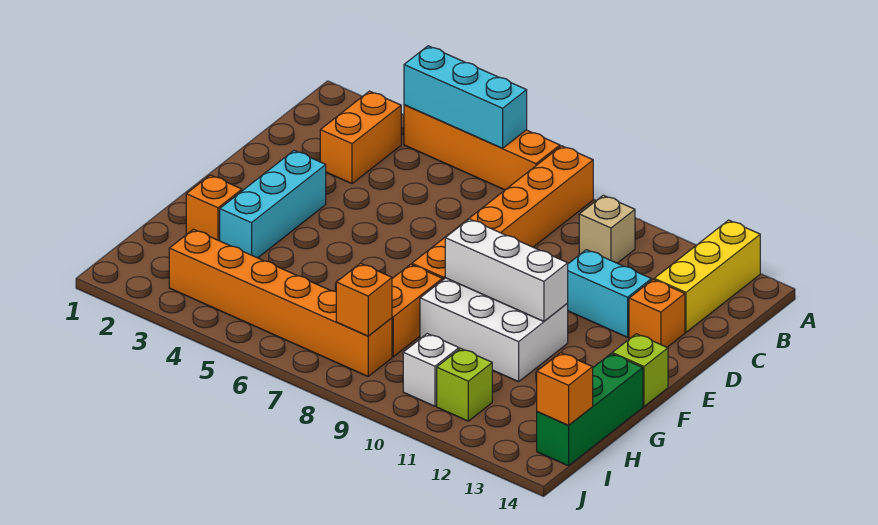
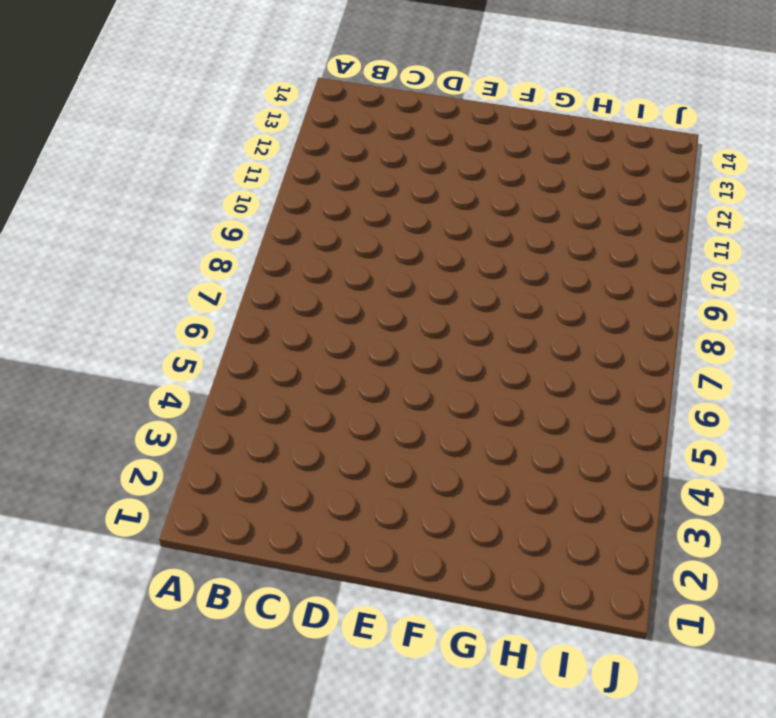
none -> orange 1x4 brick [404,105,560,190]
none -> orange 1x6 brick [412,146,593,280]
none -> yellow 1x3 brick [654,220,760,332]

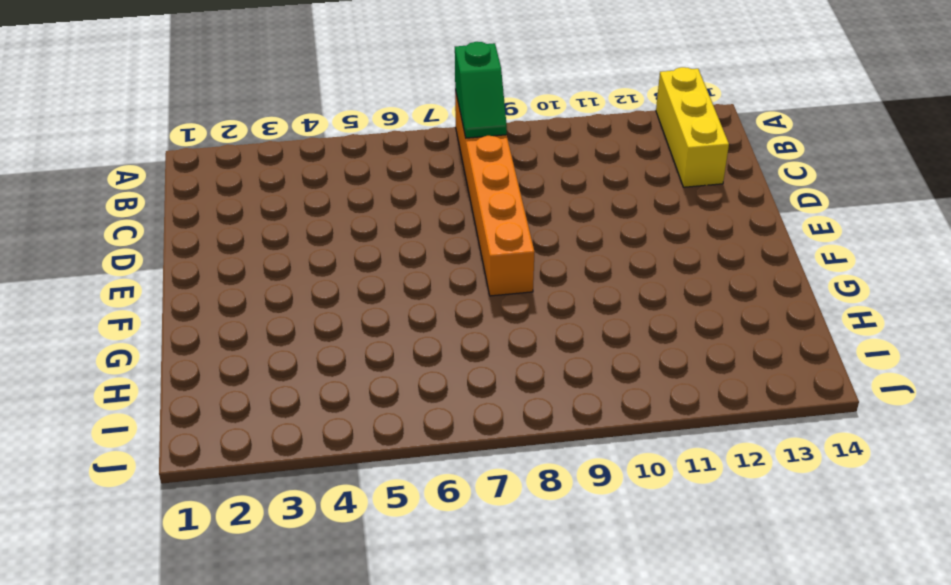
green 1x2 slope [455,42,507,138] -> none
none -> orange 1x4 brick [404,105,560,190]
none -> orange 1x2 brick [320,91,401,184]
none -> tan 1x1 brick [579,195,635,263]

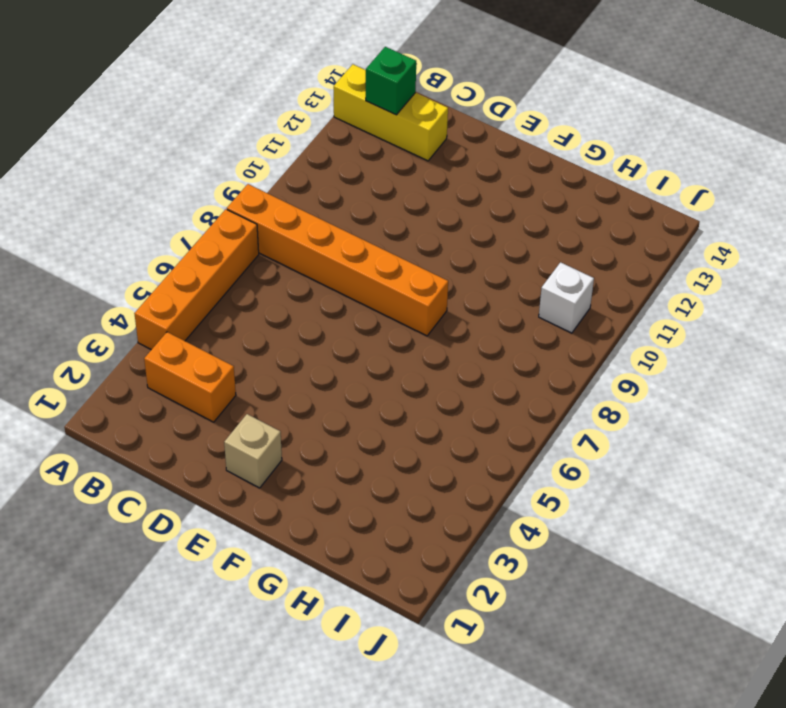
green 1x1 brick [366,47,416,115] -> none
tan 1x1 brick [224,414,282,488] -> tan 1x1 brick moved to [579,195,635,263]
none -> cyan 1x2 brick [568,250,652,337]
none -> orange 1x1 brick [629,280,685,347]
none -> cyan 1x3 brick [220,151,326,258]

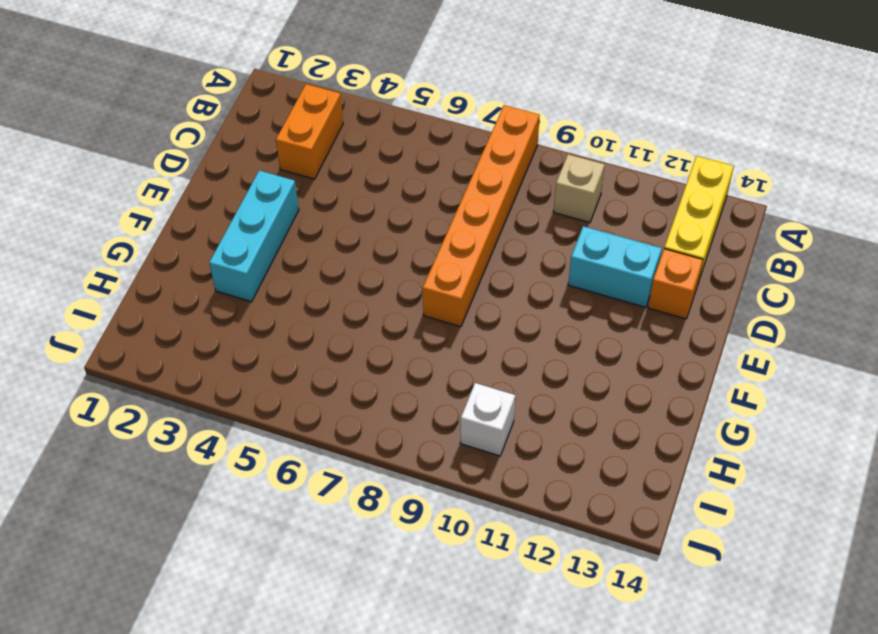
none -> orange 1x4 brick [404,105,560,190]
none -> white 2x3 brick [420,278,568,382]
none -> lime 1x1 brick [612,334,668,406]

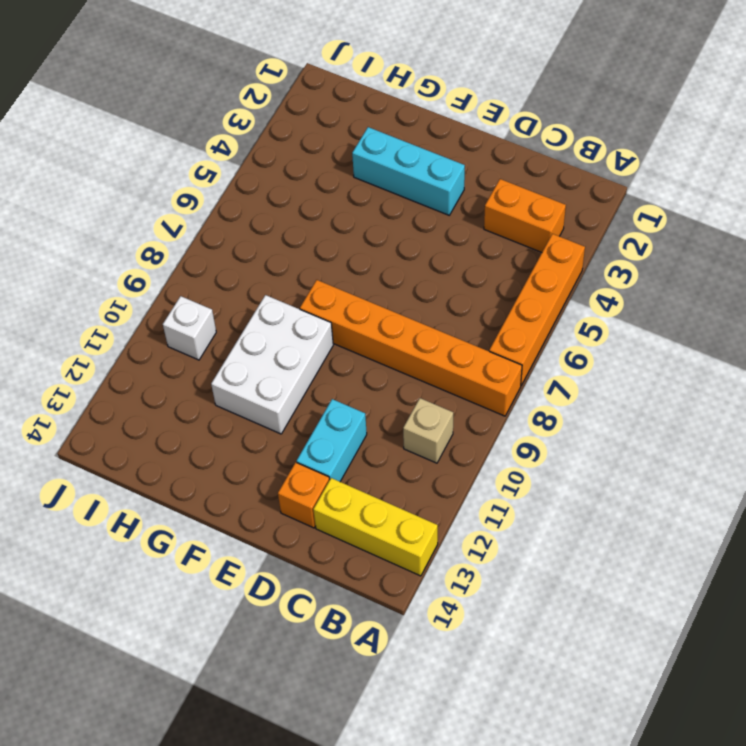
none -> lime 1x1 brick [612,334,668,406]
none -> orange 1x1 brick [186,175,242,241]
none -> orange 1x2 brick [392,264,442,357]

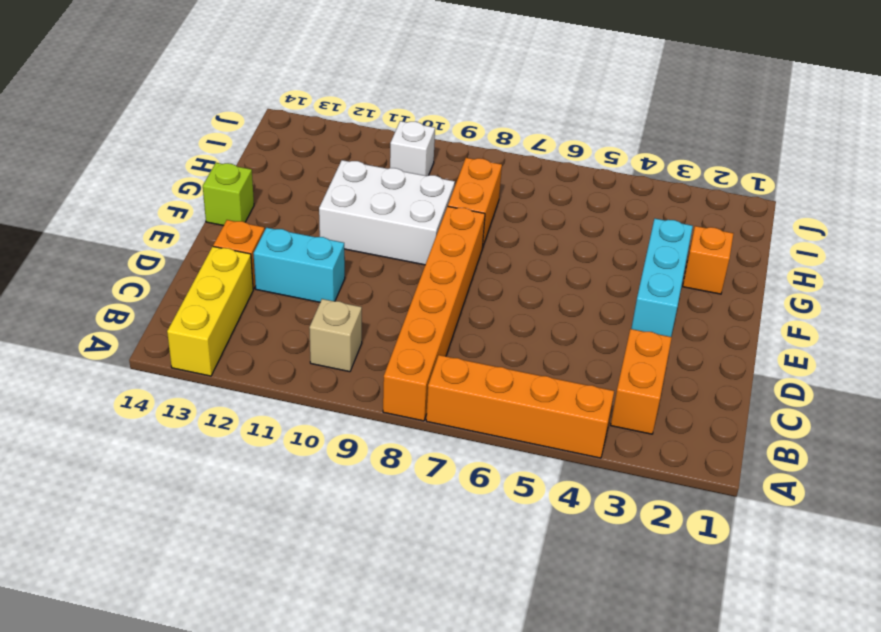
none -> green 1x3 brick [537,354,643,466]
none -> orange 1x6 brick [169,229,392,376]
none -> lime 1x1 brick [437,348,492,421]

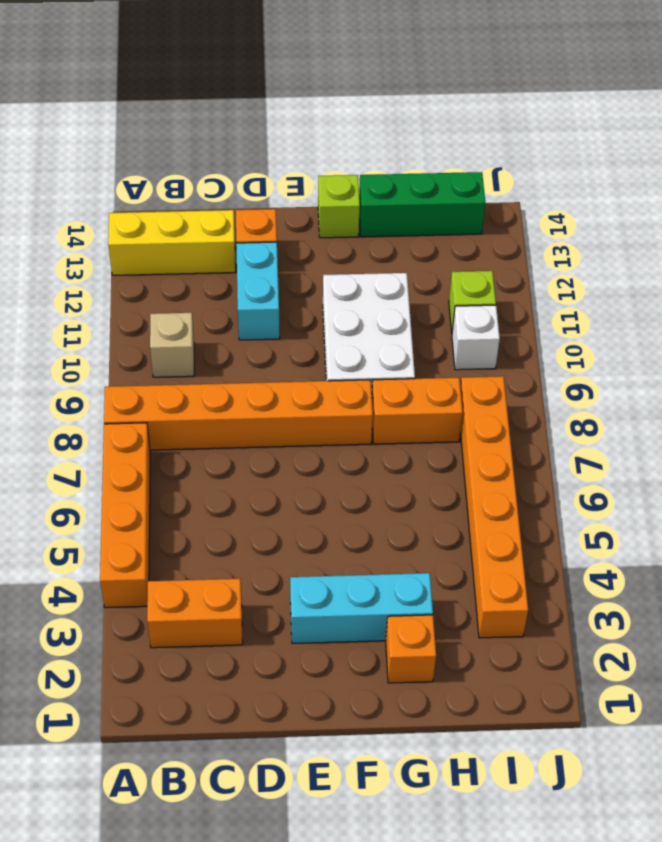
none -> cyan 1x3 brick [404,46,527,148]
none -> white 1x3 brick [445,219,568,321]
none -> orange 1x1 brick [336,263,392,336]

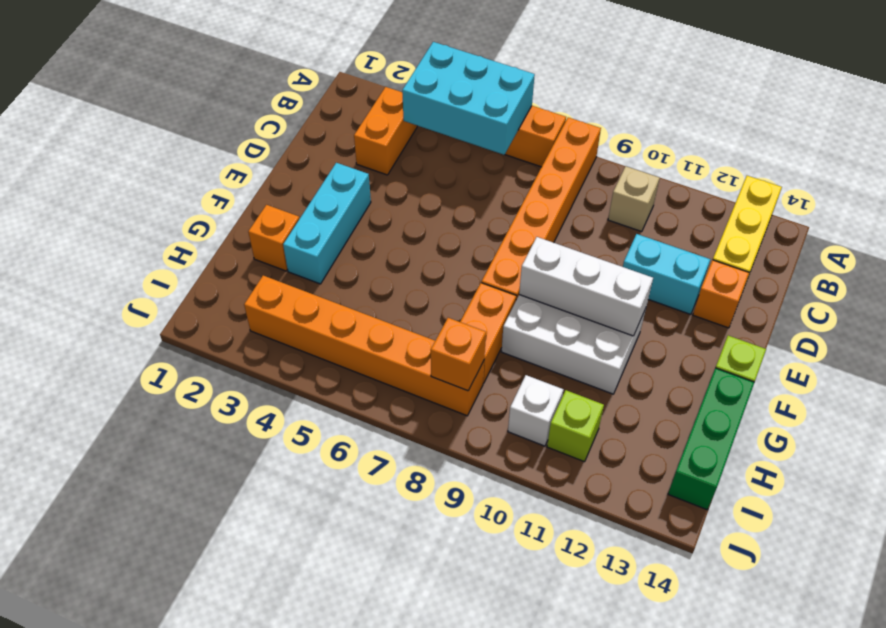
cyan 2x3 brick [402,42,535,155] -> cyan 1x3 brick [404,46,527,148]
none -> orange 1x1 brick [537,353,593,425]

